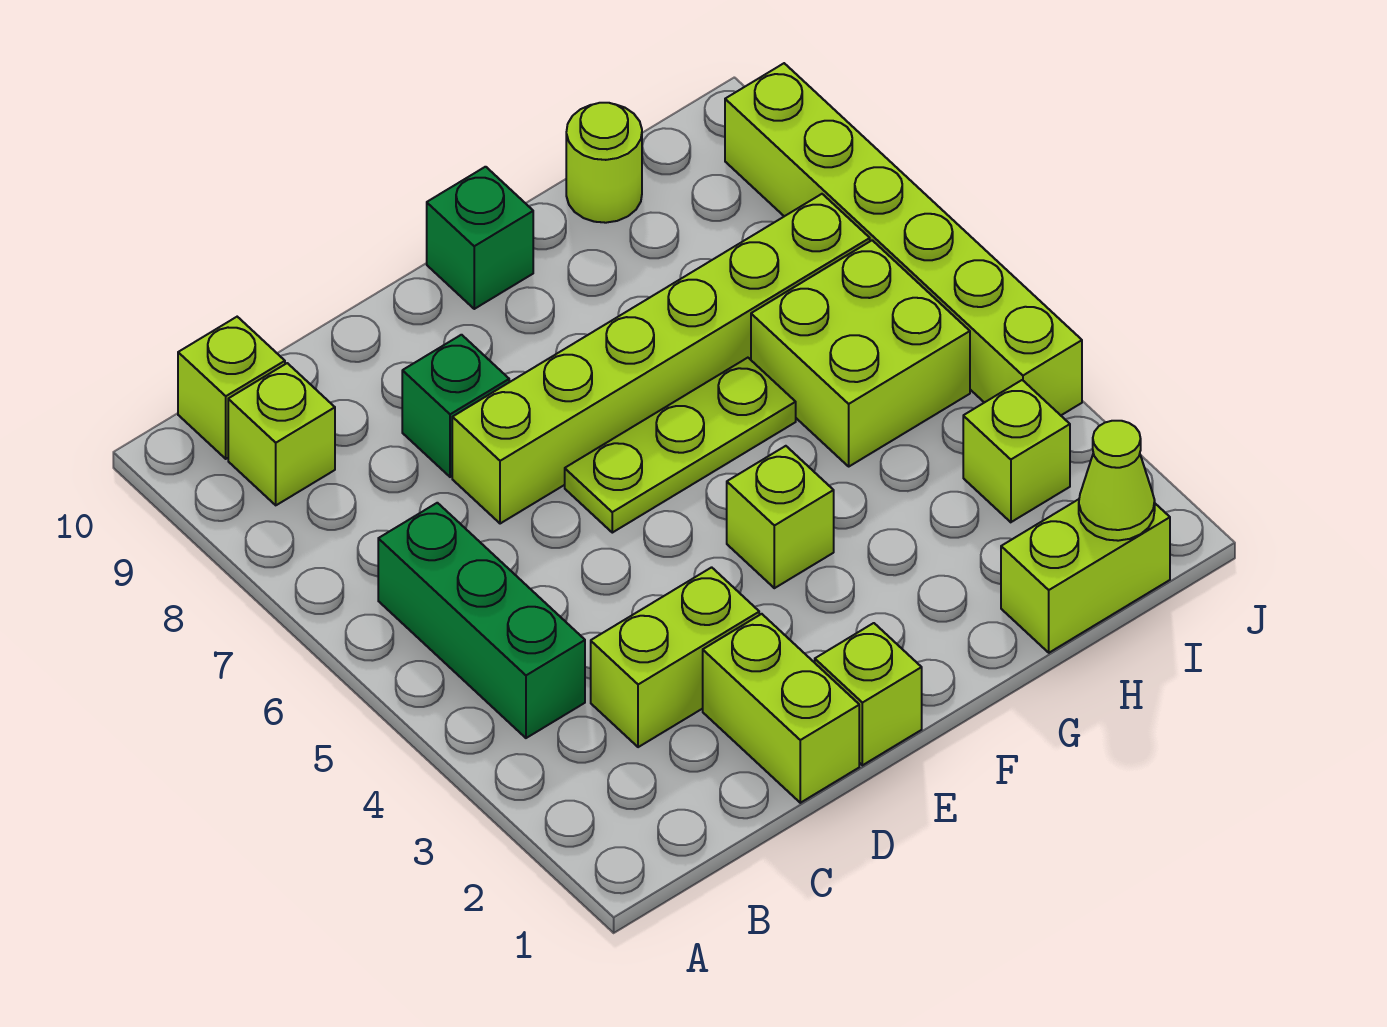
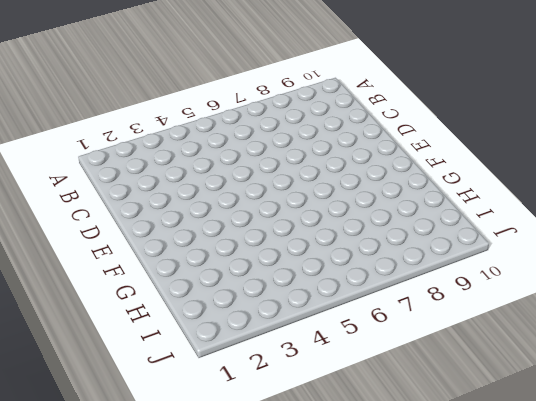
none -> green 1x3 brick [378,503,585,738]
none -> lime 1x1 brick [228,363,335,505]
none -> lime 1x1 brick [178,317,285,459]

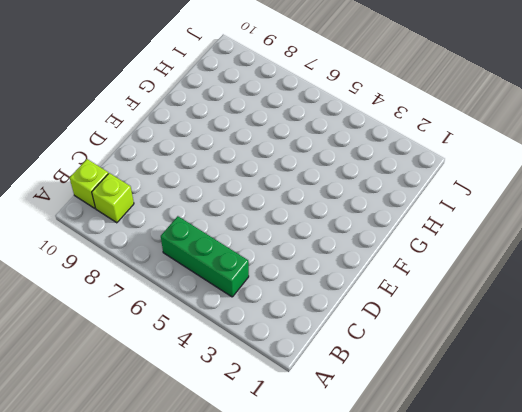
none -> lime 1x2 brick [591,567,759,747]
none -> lime 1x2 brick [703,614,859,803]
none -> lime 1x6 brick [452,194,870,524]

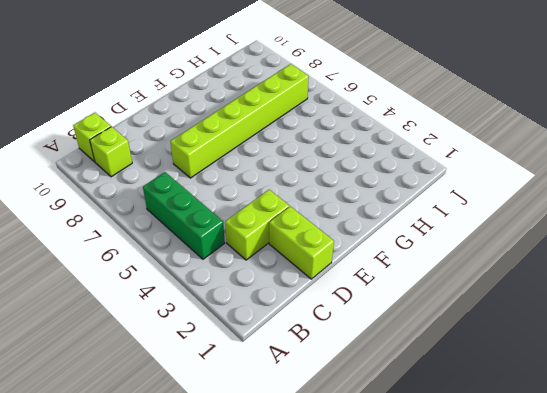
none -> green 1x1 brick [402,335,509,477]
none -> lime 1x1 brick [815,623,922,765]
none -> lime 1x3 plate [565,358,796,533]

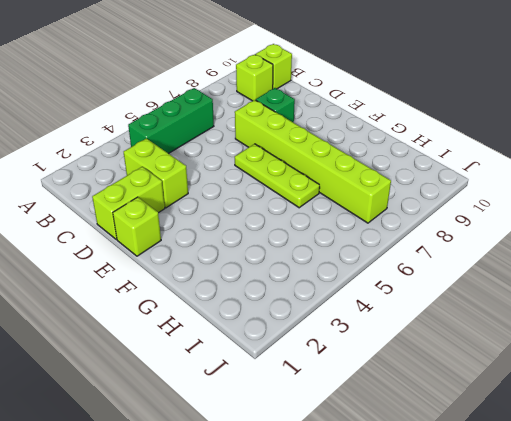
none -> lime 1x1 brick [727,446,834,588]
none -> green 1x1 brick [427,167,533,309]
none -> lime 1x2 brick [1001,499,1170,653]

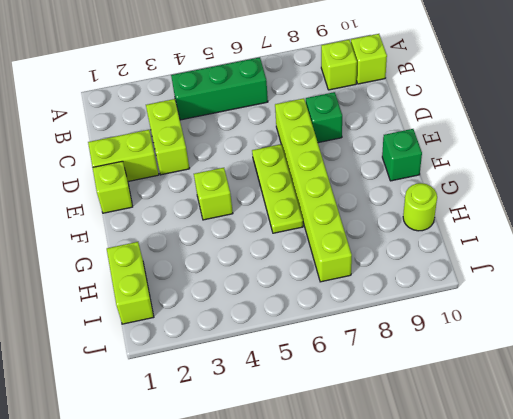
none -> lime 2x2 brick [751,240,970,466]
none -> lime 1x1 brick [963,380,1070,522]
none -> lime 1x6 brick [725,63,1082,415]

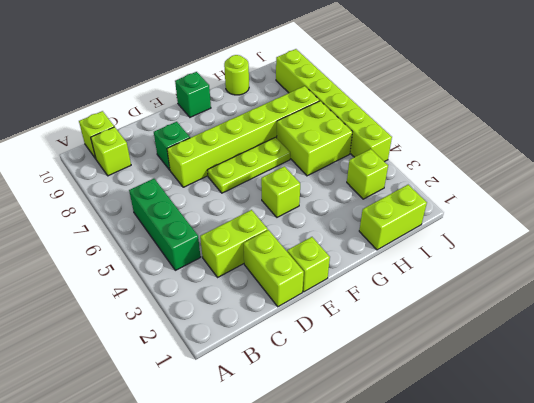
none -> lime 1x1 cone [1079,421,1155,541]

